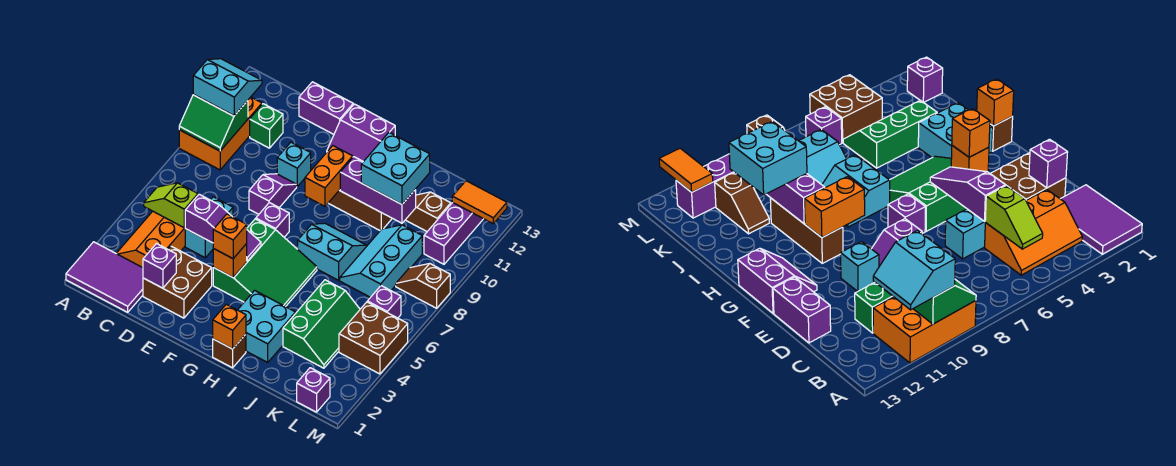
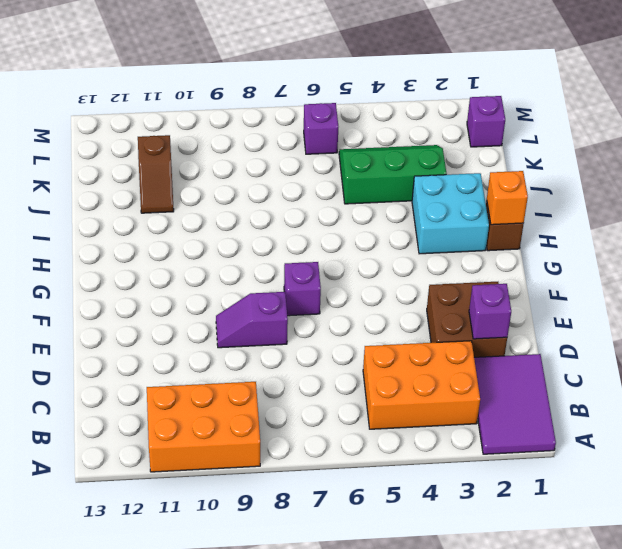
orange 2x3 brick [363,341,480,429] -> orange 2x3 slope [116,211,185,268]
none -> green 1x1 brick [250,104,283,148]
none -> cyan 1x2 brick [185,197,233,258]
none -> purple 1x2 brick [299,82,353,134]
none -> cyan 1x1 brick [277,142,311,187]

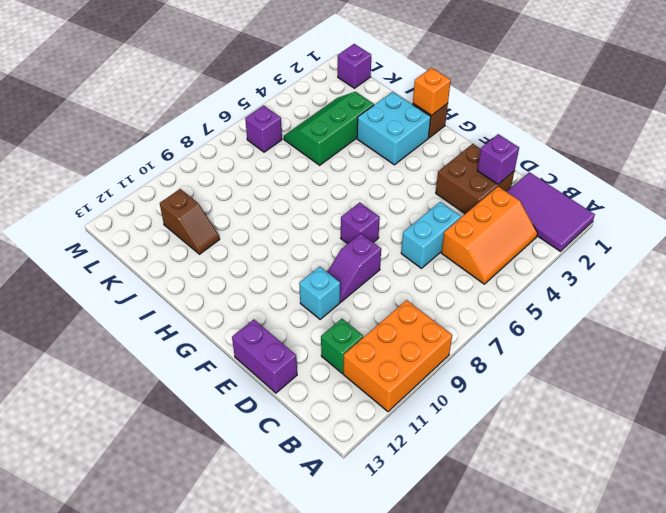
none -> green 3x3 slope [213,219,317,307]
none -> purple 2x2 slope [327,104,395,162]
none -> brown 1x3 brick [329,190,392,230]
none -> cyan 2x2 slope [298,223,366,280]

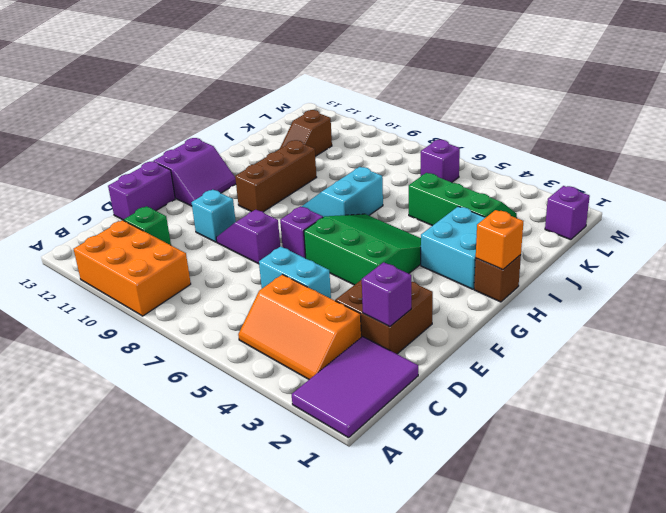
none -> cyan 2x3 slope [340,225,422,297]
none -> brown 2x2 brick [339,302,408,374]
none -> brown 1x2 slope [396,264,450,308]
none -> purple 1x3 brick [424,203,483,264]

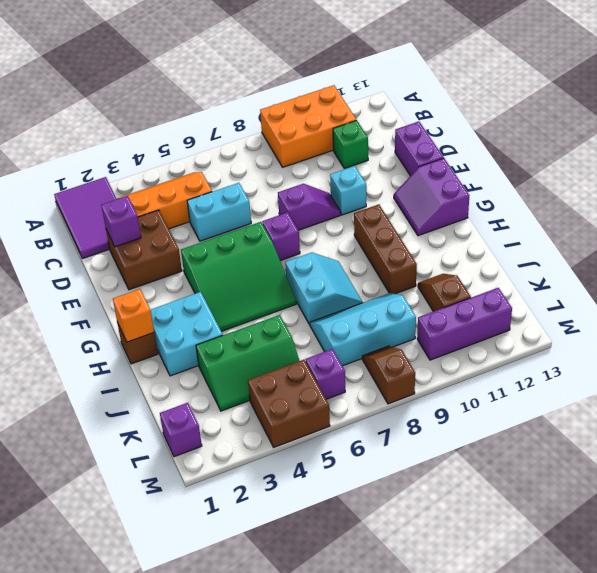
none -> green 2x2 slope [179,94,248,151]
none -> lime 1x2 slope [144,183,198,228]
none -> purple 1x3 slope [185,194,261,261]
none -> orange 1x1 brick [213,244,247,277]

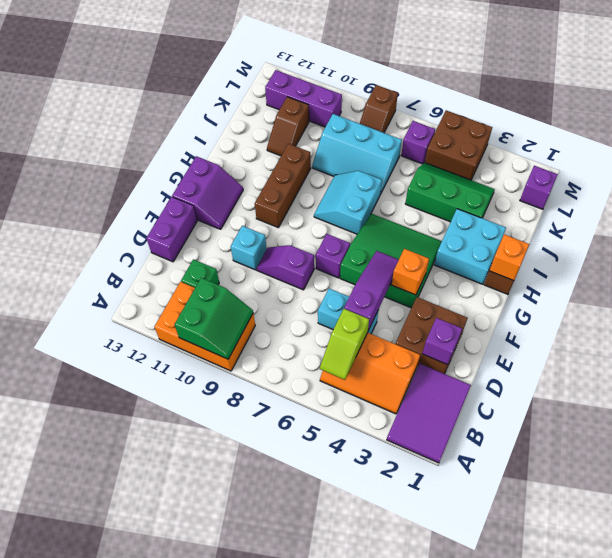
none -> orange 1x2 brick [305,146,353,206]
none -> purple 1x3 brick [340,157,416,223]
none -> orange 1x2 tile [452,181,507,224]
none -> cyan 2x2 slope [193,59,262,116]

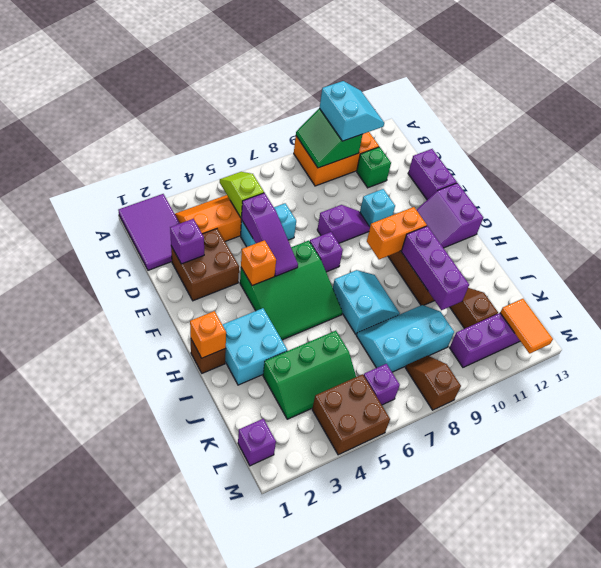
none -> orange 1x1 brick [213,214,247,259]
none -> cyan 2x2 brick [361,132,430,204]

